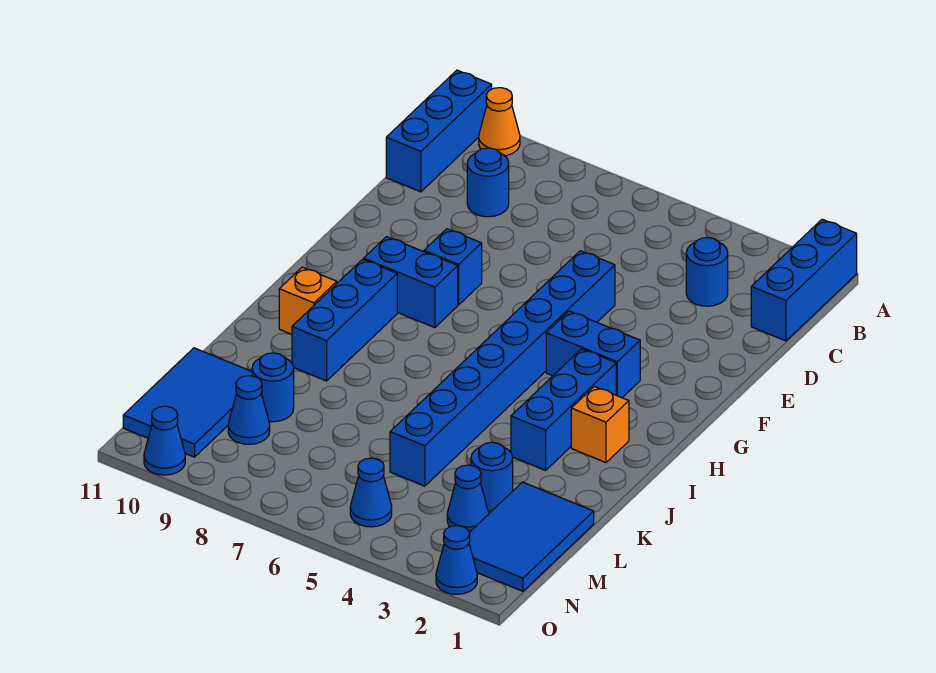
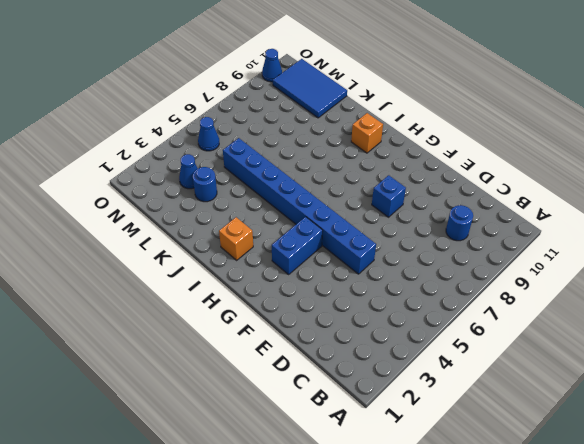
none -> blue 1x3 brick [751,219,857,341]
none -> orange 1x1 cone [479,88,520,156]
none -> blue 1x3 brick [386,70,492,192]

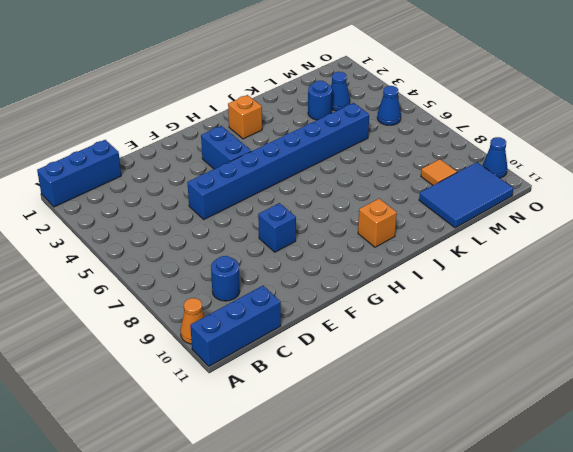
orange 1x1 tile [421,159,457,185] -> blue 1x1 cone [228,376,270,444]
none -> blue 1x1 round brick [686,237,728,306]
none -> blue 1x2 brick [364,237,458,328]
none -> blue 1x3 brick [511,349,616,470]

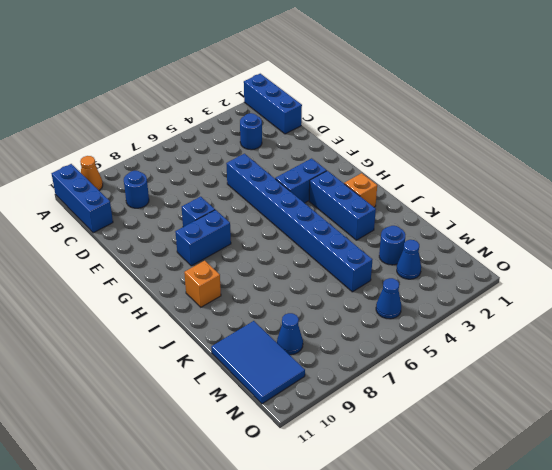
none -> blue 1x3 brick [292,259,397,381]
none -> blue 2x3 tile [469,482,594,591]
none -> blue 1x1 round brick [252,353,294,422]

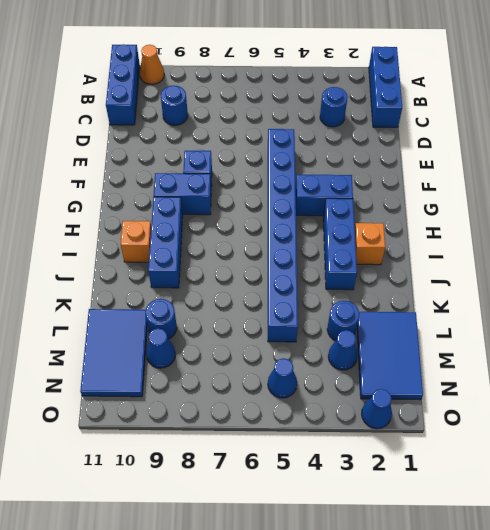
none -> blue 1x1 cone [144,406,185,475]

